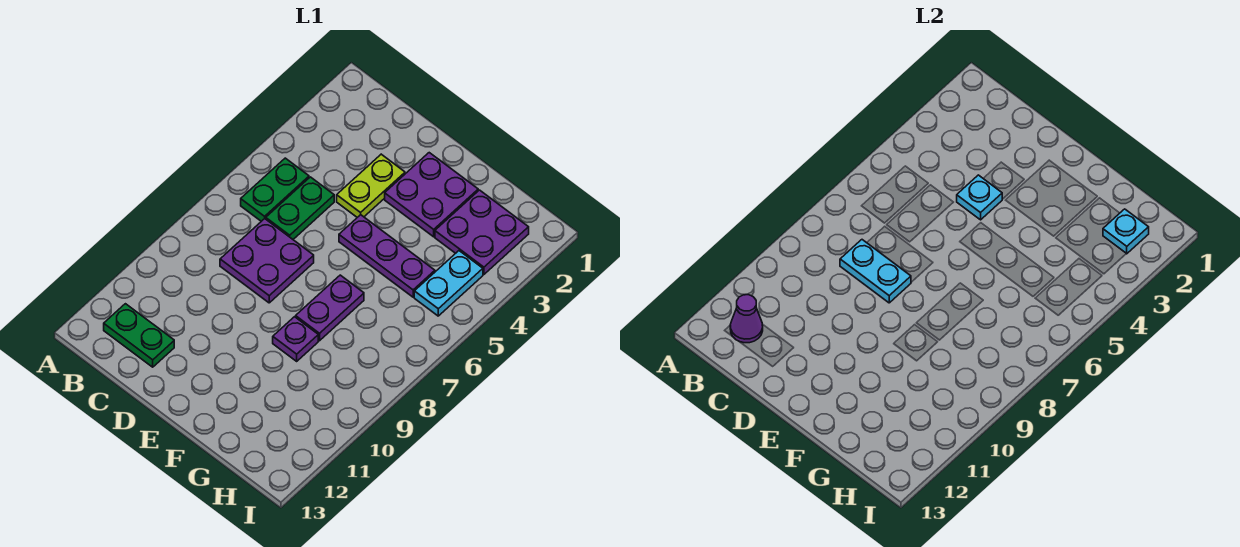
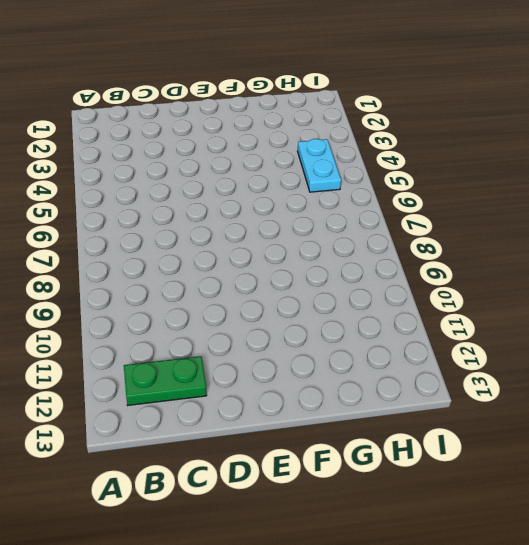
none -> green 1x2 plate [241,158,309,221]
none -> green 1x2 plate [266,177,334,239]
none -> purple 2x2 plate [220,219,314,303]

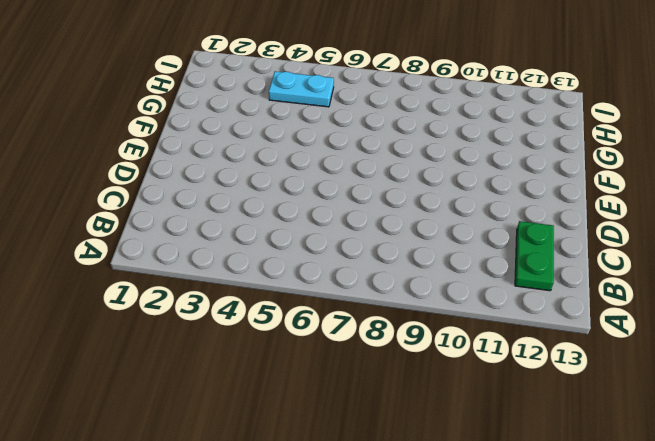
none -> green 1x2 plate [241,158,309,221]
none -> green 1x2 plate [266,177,334,239]
none -> purple 2x2 plate [220,219,314,303]

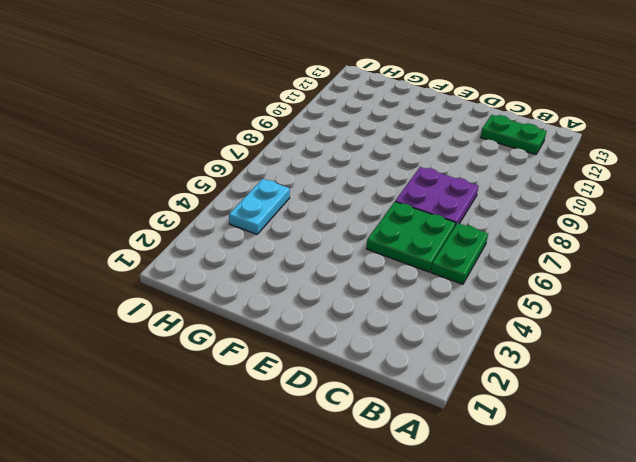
green 2x2 plate [366,202,456,272] -> green 1x2 plate [266,177,334,239]
none -> lime 1x2 plate [337,154,405,217]
none -> purple 2x2 plate [385,153,478,237]
none -> purple 1x3 plate [339,215,435,297]

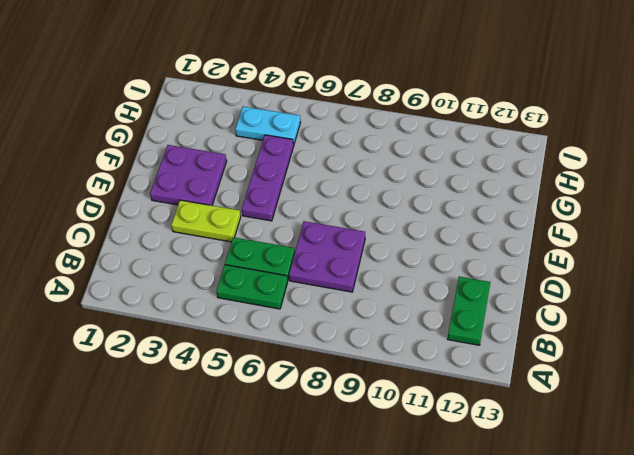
none -> purple 1x2 plate [296,275,364,341]
none -> purple 1x1 plate [273,317,318,361]
none -> purple 2x2 plate [435,190,529,274]

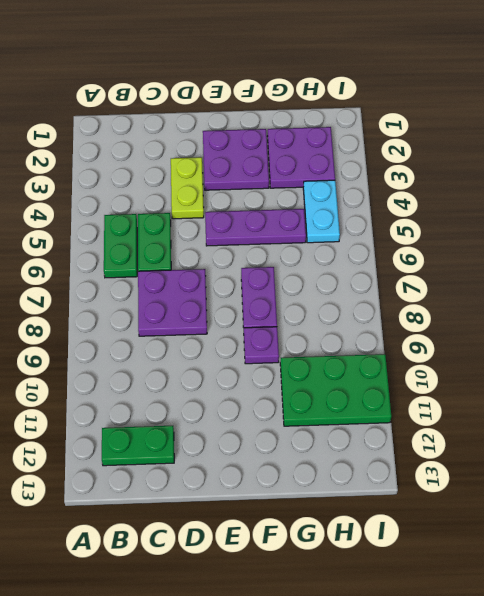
green 2x3 plate [280,354,391,426] -> none
none -> purple 1x1 cone [730,295,763,343]
none -> cyan 1x2 plate [840,240,911,303]
none -> cyan 1x1 plate [957,175,1002,220]

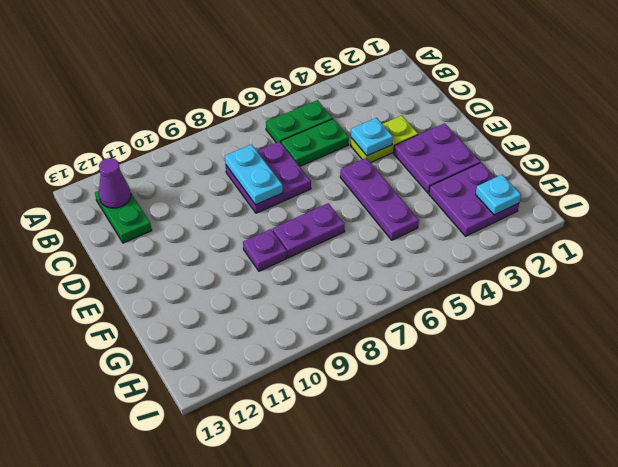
none -> cyan 1x2 plate [414,251,483,316]

